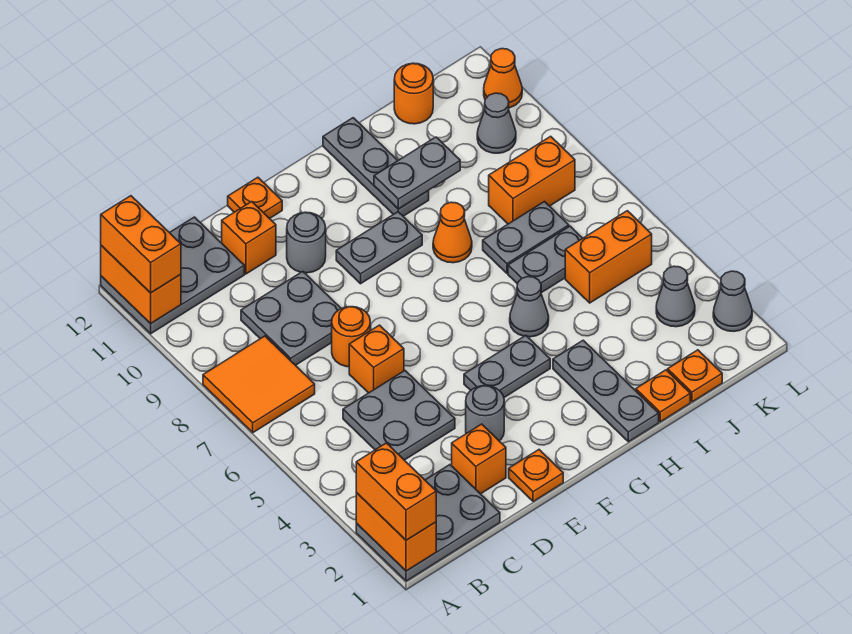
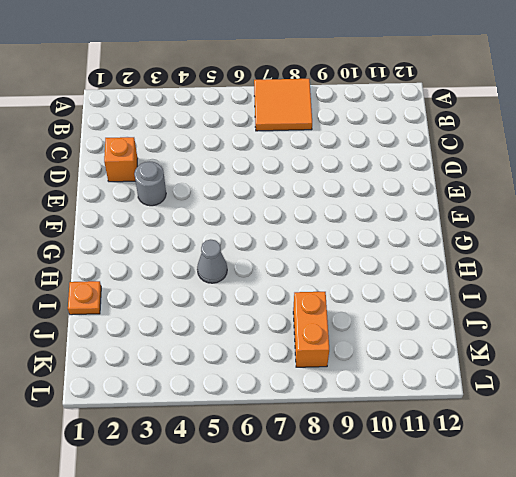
none -> grey 2x3 plate [356,465,500,581]
none -> grey 2x3 plate [101,217,244,334]
none -> grey 2x2 plate [343,371,455,460]
none -> grey 2x2 plate [241,272,341,365]

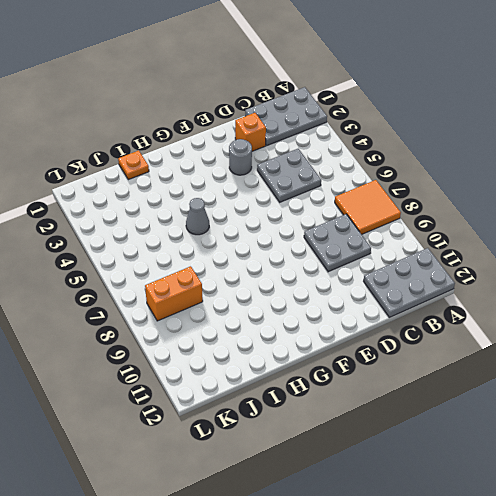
none -> orange 1x1 brick [349,325,404,393]
none -> orange 1x1 round brick [332,307,371,367]
none -> orange 1x1 brick [222,202,276,274]
none -> orange 1x1 plate [509,450,563,502]

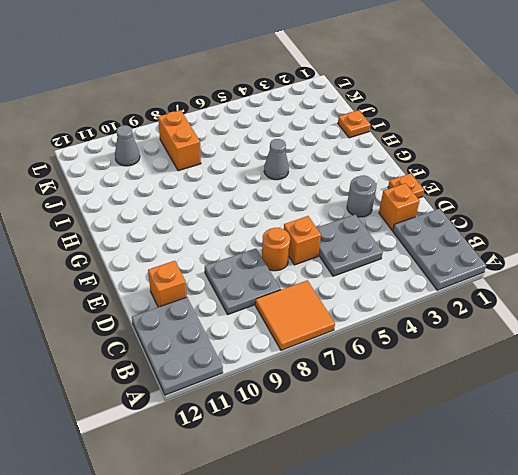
none -> grey 1x1 round brick [287,212,326,273]
none -> orange 1x1 plate [228,177,282,219]
none -> grey 1x2 plate [464,336,550,397]
none -> grey 1x2 plate [336,212,422,284]

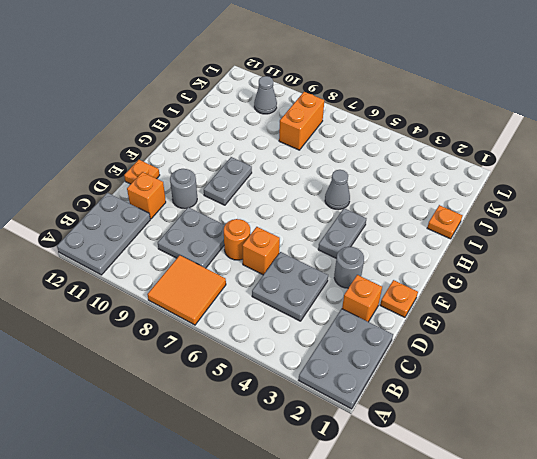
none -> grey 1x3 plate [553,340,659,442]
none -> orange 1x1 cone [433,202,472,263]
none -> grey 1x3 plate [323,118,429,216]
none -> grey 1x2 plate [508,226,583,293]

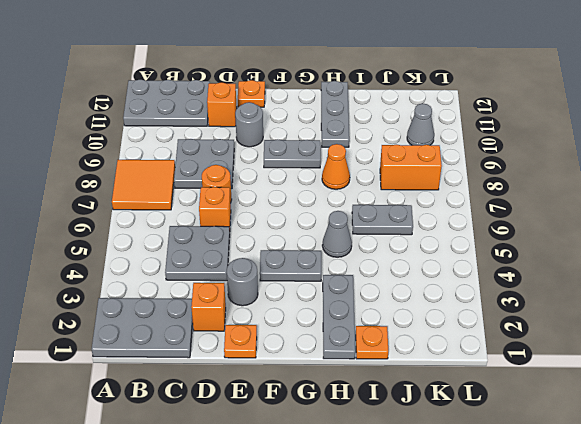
none -> grey 1x2 plate [483,202,569,273]
none -> orange 1x1 plate [668,350,722,402]
none -> orange 1x2 brick [565,211,652,303]
none -> orange 1x1 round brick [394,63,433,124]

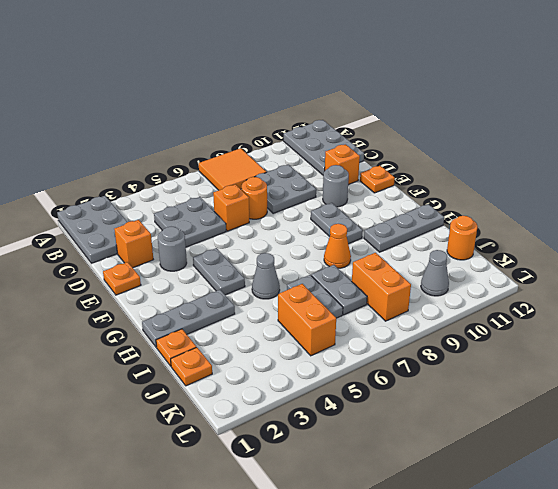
none -> grey 1x1 cone [656,266,695,327]
none -> grey 1x1 cone [713,271,752,331]
none -> orange 1x1 cone [484,49,522,108]
none -> orange 1x2 brick [356,493,436,571]

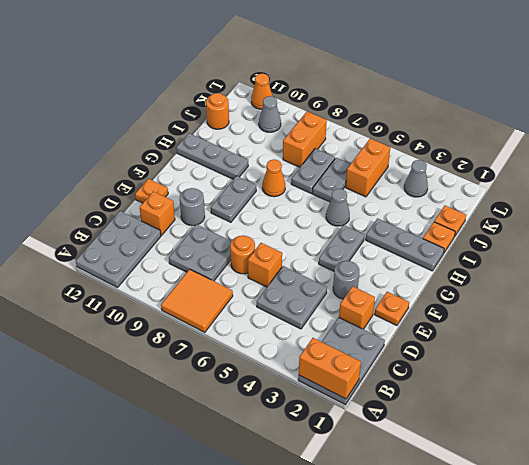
none -> grey 1x1 cone [713,271,752,331]
none -> orange 1x2 brick [101,246,181,324]
none -> grey 1x2 plate [374,137,460,209]
none -> orange 1x2 brick [356,443,436,540]

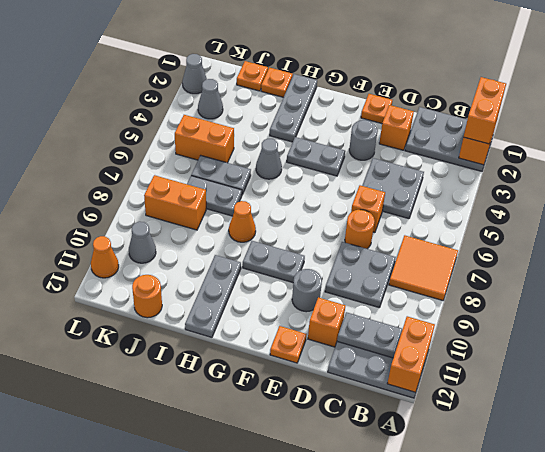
grey 1x2 plate [337,312,402,358] -> grey 1x2 plate moved to [374,137,460,209]
none -> orange 1x2 brick [101,196,181,293]

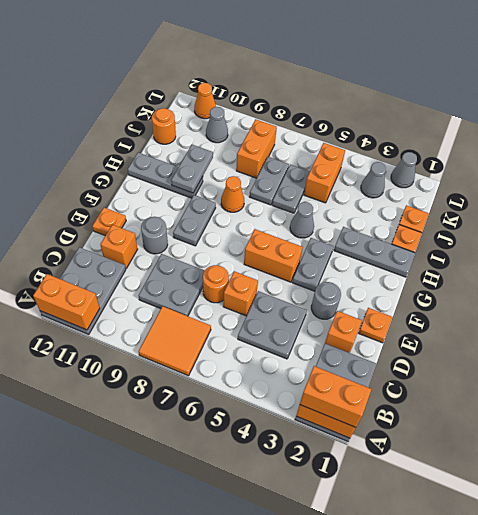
orange 1x2 brick [244,229,303,282] -> orange 1x2 brick moved to [101,196,181,293]

